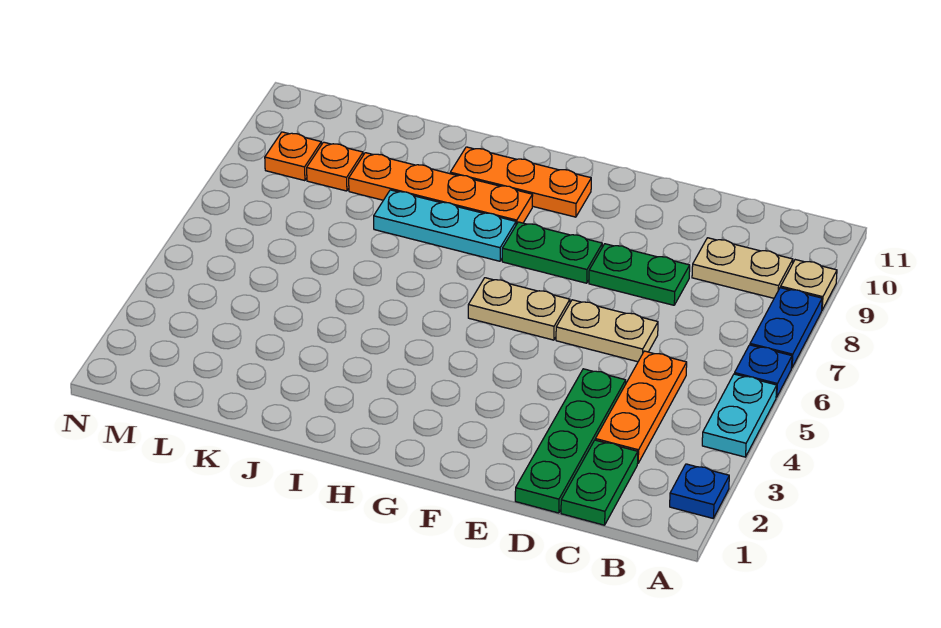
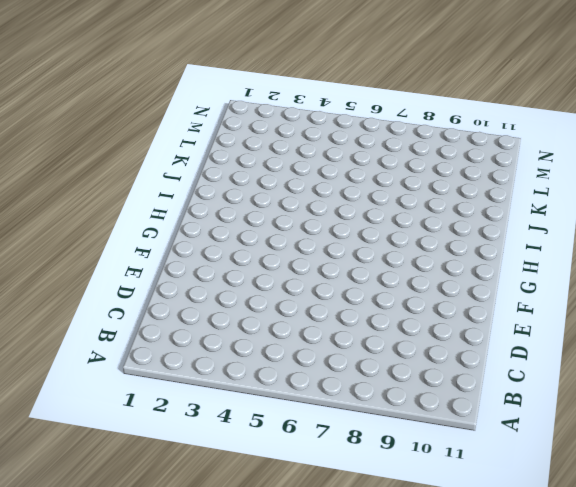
none -> blue 1x1 plate [670,464,729,518]
none -> cyan 1x2 plate [702,374,777,457]
none -> blue 1x1 plate [734,345,792,397]

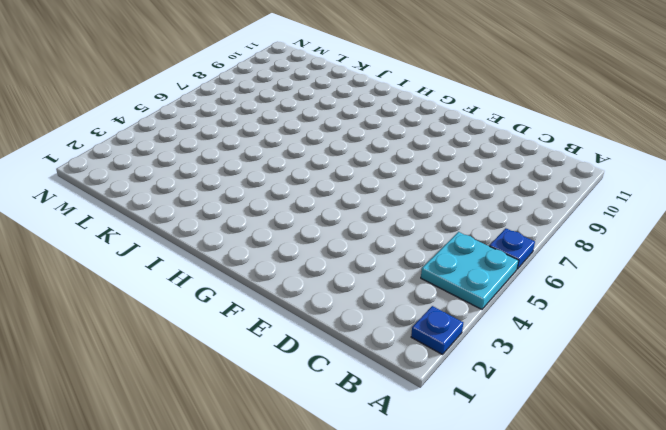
cyan 2x2 plate [421,232,519,309] -> cyan 1x2 plate [702,374,777,457]
none -> blue 1x2 plate [750,288,822,368]
none -> tan 1x1 plate [781,260,837,310]
none -> tan 1x2 plate [692,238,793,298]

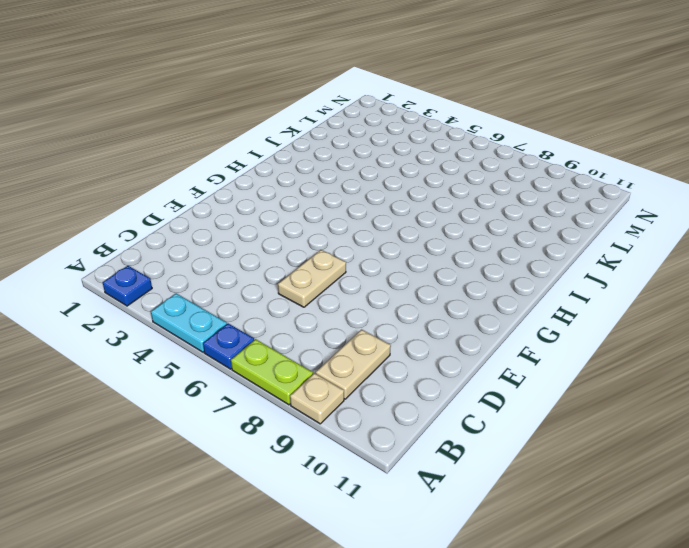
lime 1x2 plate [231,339,313,405] -> blue 1x2 plate [750,288,822,368]
none -> green 1x2 plate [561,440,638,525]
none -> orange 1x3 plate [595,351,687,463]
none -> green 1x4 plate [515,369,626,513]

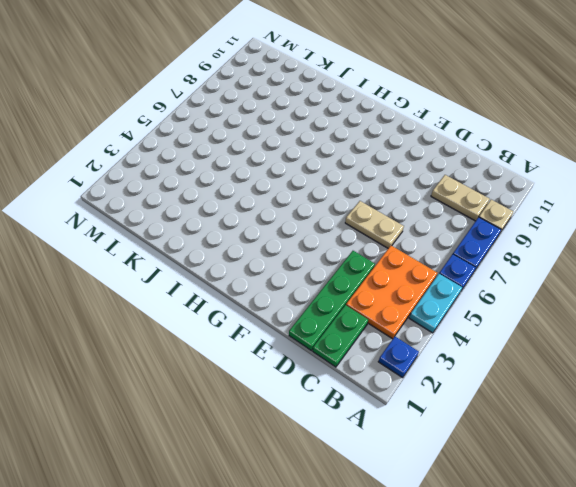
orange 2x3 plate [346,246,437,339] -> orange 1x3 plate [595,351,687,463]
none -> green 1x2 plate [589,244,690,305]
none -> tan 1x2 plate [468,278,570,340]
none -> green 1x2 plate [502,222,602,283]

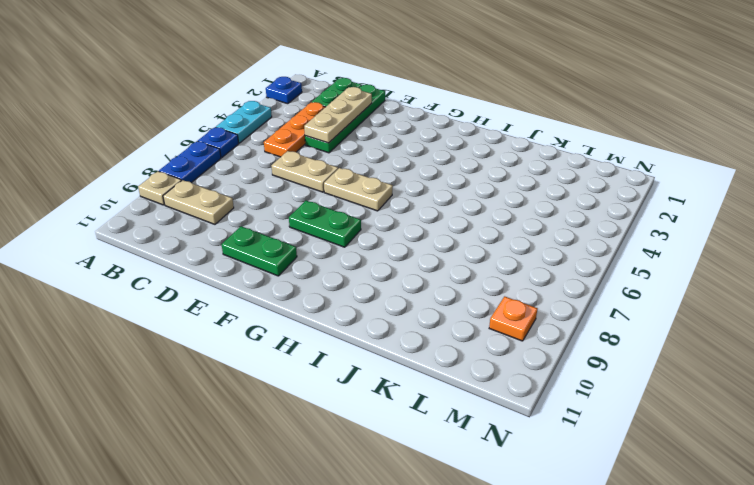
tan 1x3 plate [304,87,372,143] -> none
green 1x2 plate [222,226,297,276] -> green 1x2 plate moved to [589,244,690,305]
none -> orange 1x3 plate [450,147,591,217]
none -> cyan 1x3 plate [374,190,516,261]
none -> orange 1x4 plate [349,153,533,225]

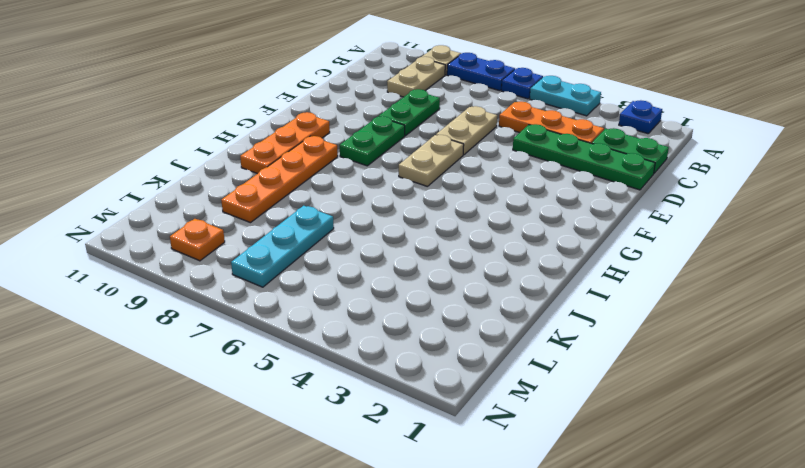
cyan 1x3 plate [231,206,334,287] -> cyan 1x3 plate moved to [374,190,516,261]
none -> orange 1x1 plate [307,142,363,191]

